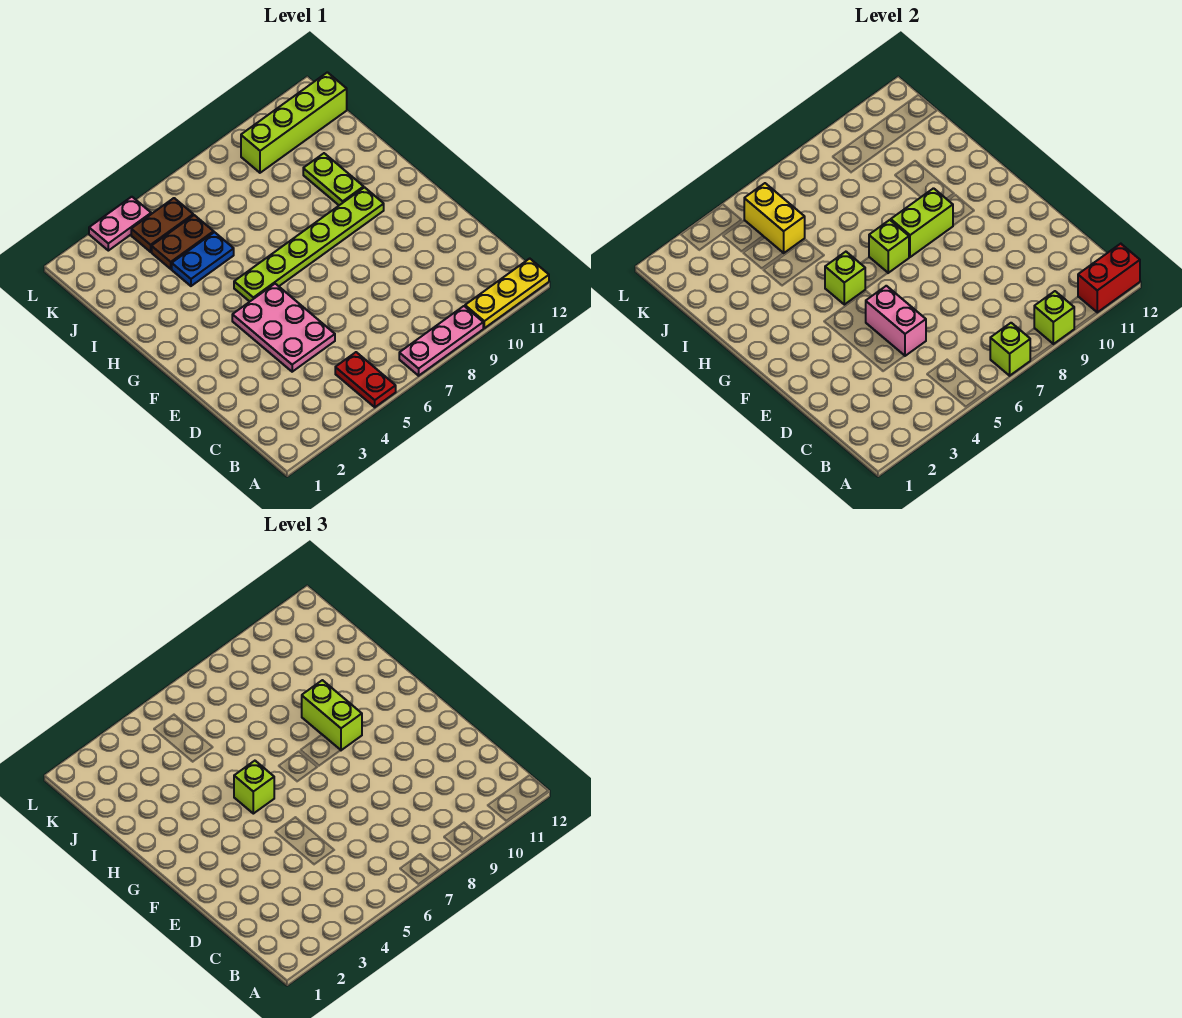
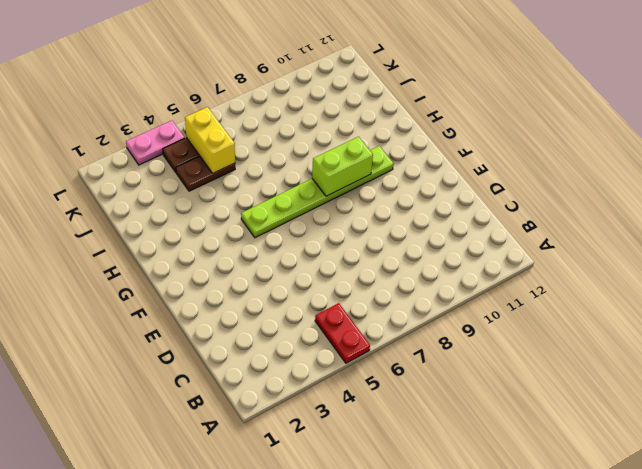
none -> pink 1x3 plate [399,306,483,376]
none -> yellow 1x3 plate [465,259,549,328]
none -> pink 2x3 plate [232,284,335,372]

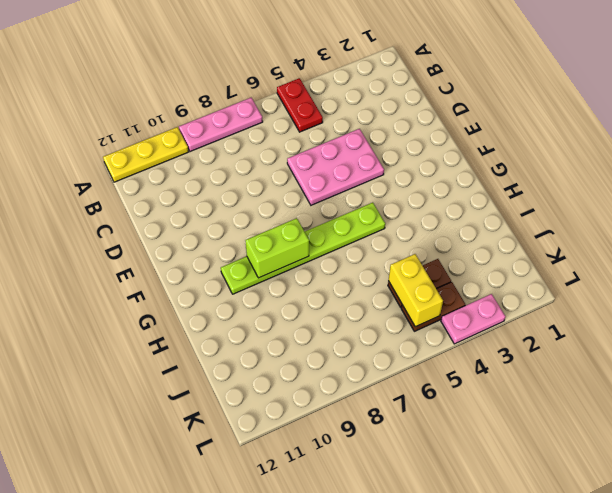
pink 2x3 plate [287,129,384,205] -> pink 2x3 plate turned to [232,284,335,372]
none -> lime 1x2 plate [303,153,364,205]
none -> blue 1x2 plate [172,232,234,286]
none -> lime 1x4 brick [241,72,347,173]

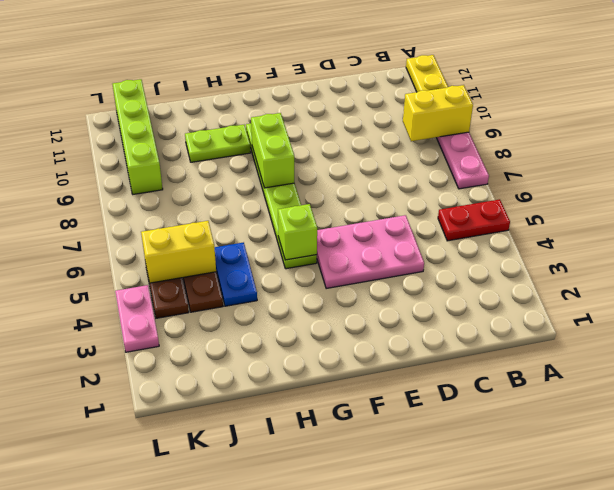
yellow 1x2 brick [403,85,473,141] -> lime 1x1 brick [1034,291,1074,344]
none -> lime 1x1 brick [990,323,1030,376]
none -> red 1x2 brick [1078,244,1140,312]
none -> pink 1x2 brick [866,286,926,356]

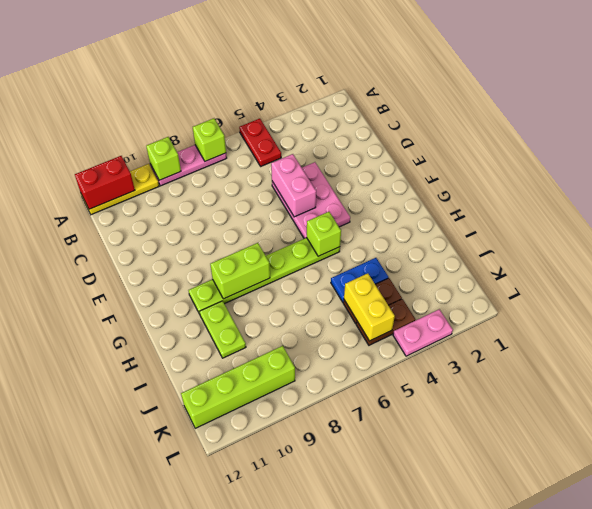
none -> lime 1x1 brick [869,220,909,273]
none -> lime 1x1 brick [234,761,274,814]
none -> lime 1x2 brick [302,680,362,750]

